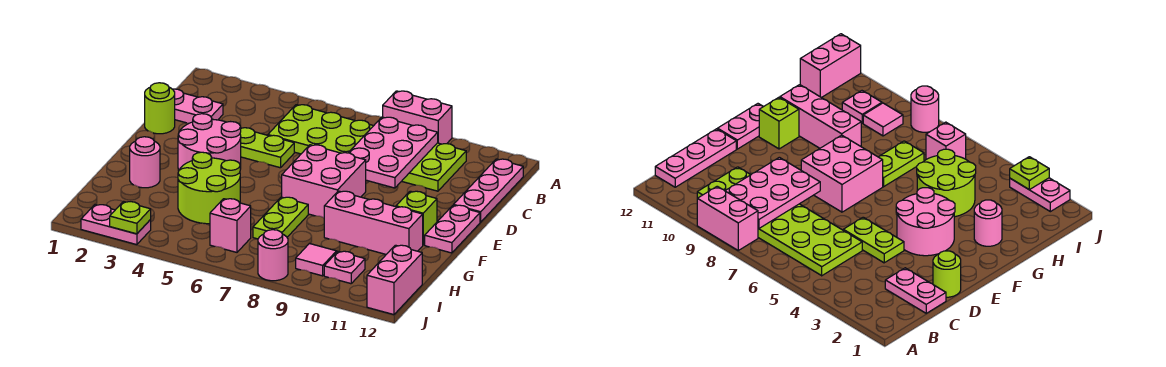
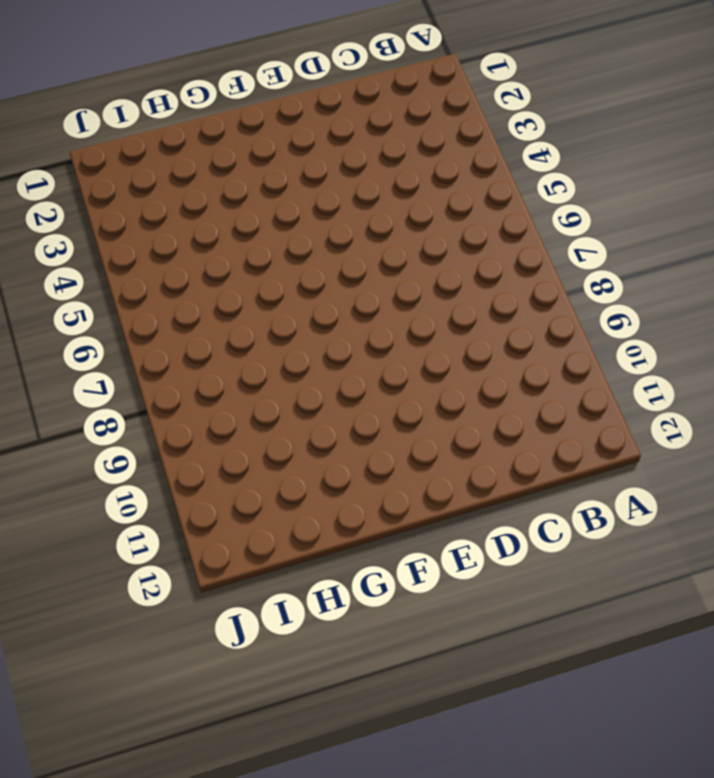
none -> pink 1x2 brick [383,91,452,144]
none -> lime 2x6 plate [268,105,466,191]
none -> pink 1x3 plate [454,159,523,222]

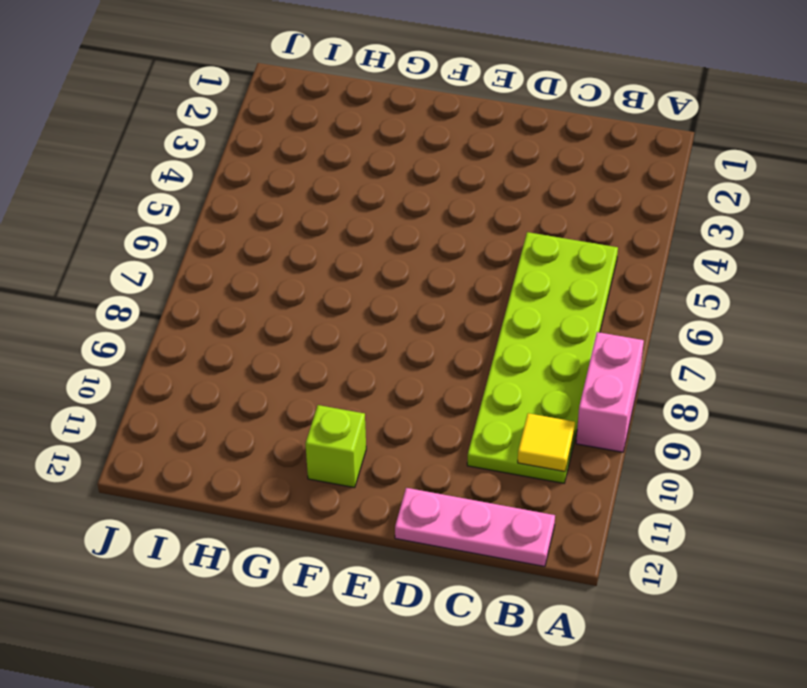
yellow 1x1 tile [518,413,575,471] -> none
none -> pink 1x2 plate [173,89,223,123]
none -> lime 1x1 round brick [145,83,175,134]
none -> lime 1x2 plate [240,128,294,168]

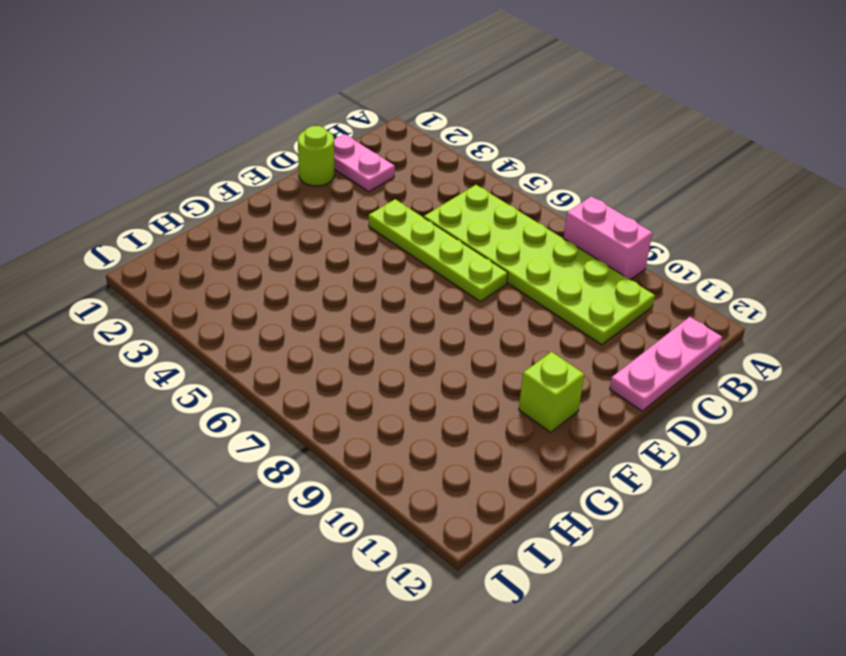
lime 1x4 plate [369,199,508,302] -> lime 1x2 plate [240,128,294,168]
none -> pink 2x2 round brick [178,114,241,171]
none -> pink 2x2 brick [282,145,366,218]
none -> pink 1x2 plate [425,205,480,253]

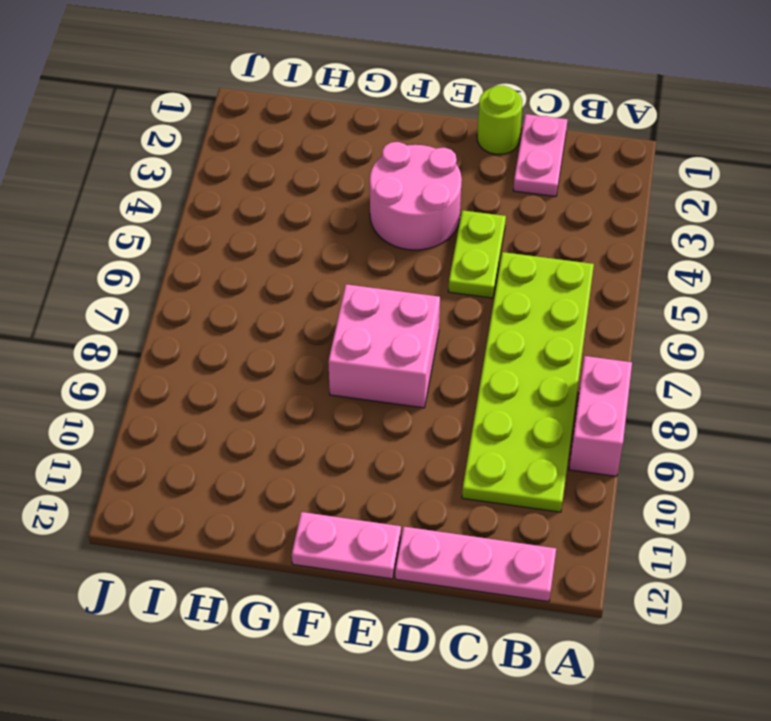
none -> lime 1x1 brick [396,191,437,245]
none -> pink 1x1 round brick [130,137,160,188]
none -> lime 2x2 round brick [178,152,240,224]

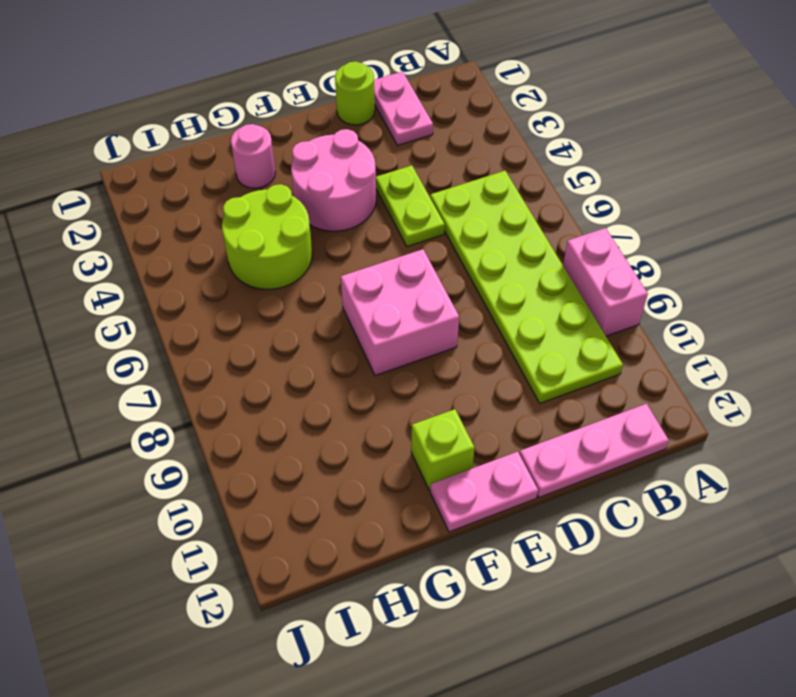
none -> lime 1x2 plate [253,197,308,239]
none -> pink 1x3 brick [324,191,423,254]
none -> pink 1x1 brick [210,199,251,252]

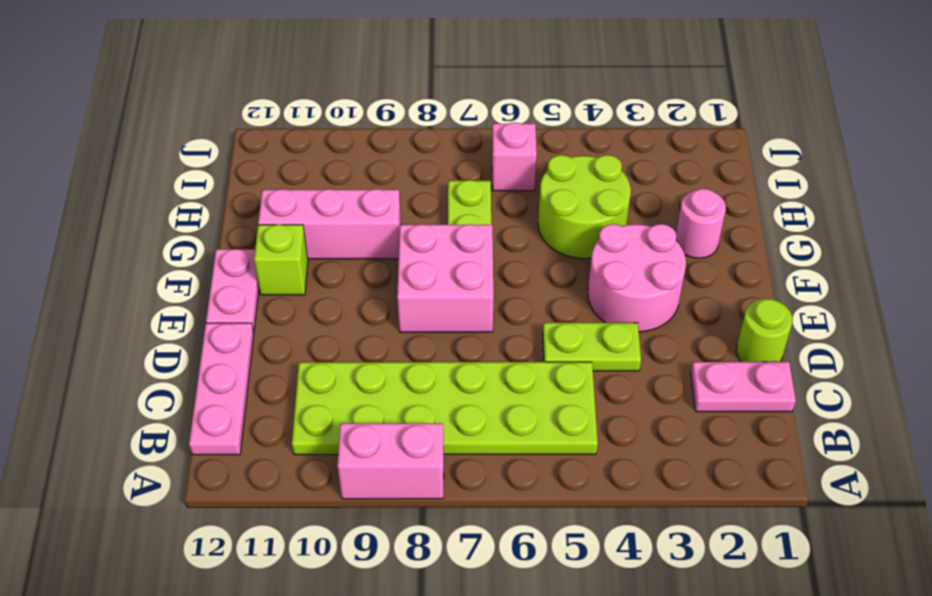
none -> pink 1x1 tile [296,244,337,276]
none -> pink 1x1 plate [324,251,365,284]
none -> pink 1x2 brick [367,245,422,315]

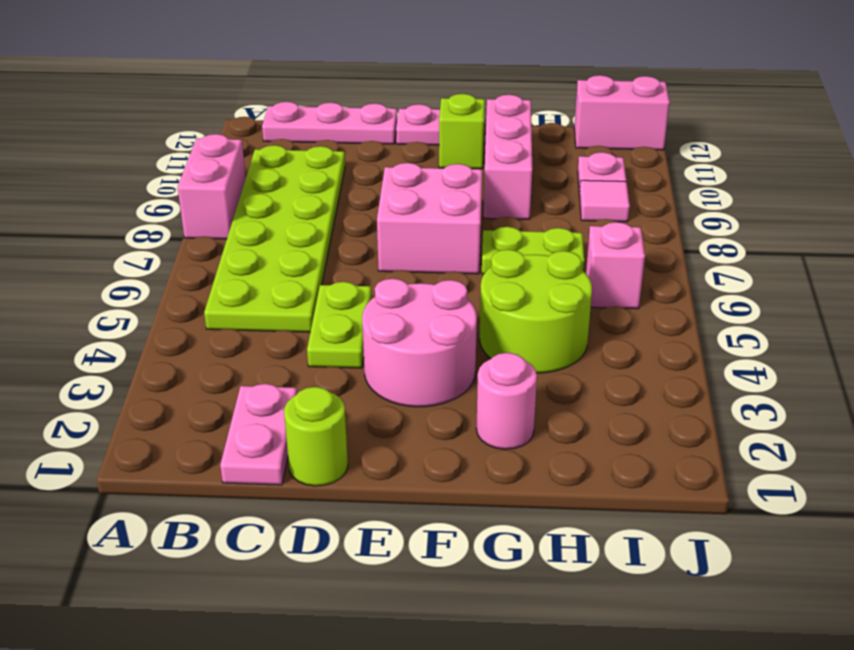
none -> pink 1x2 plate [81,205,151,245]
none -> pink 1x1 round brick [258,230,288,281]
none -> pink 2x3 plate [349,117,438,188]

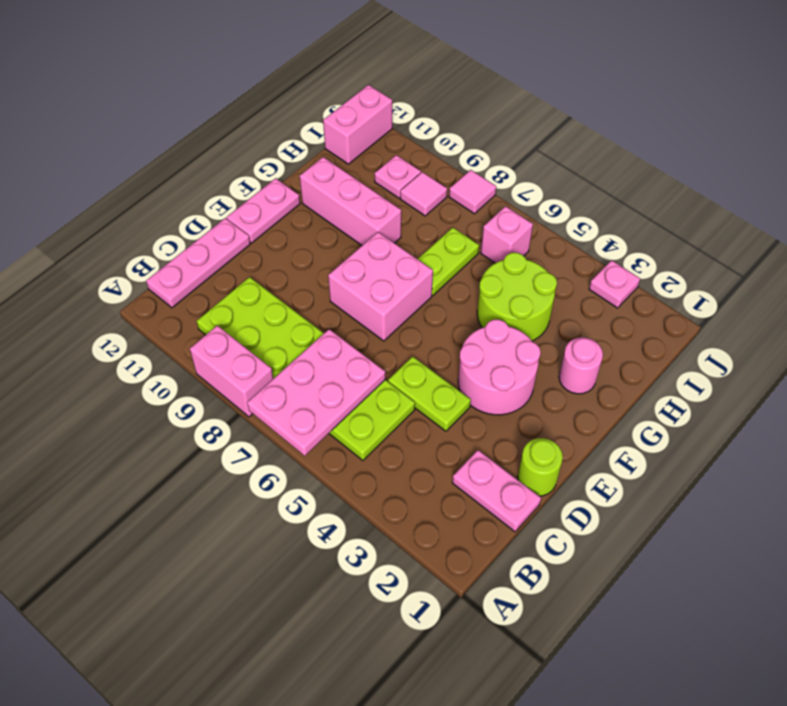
pink 2x3 plate [247,329,385,456] -> pink 2x3 plate moved to [349,117,438,188]
pink 1x1 plate [589,260,640,308] -> pink 1x2 plate [81,205,151,245]
pink 1x1 tile [449,170,496,214] -> pink 1x1 round brick [258,230,288,281]
none -> lime 1x1 brick [396,191,437,245]
none -> lime 1x1 plate [110,201,151,234]

